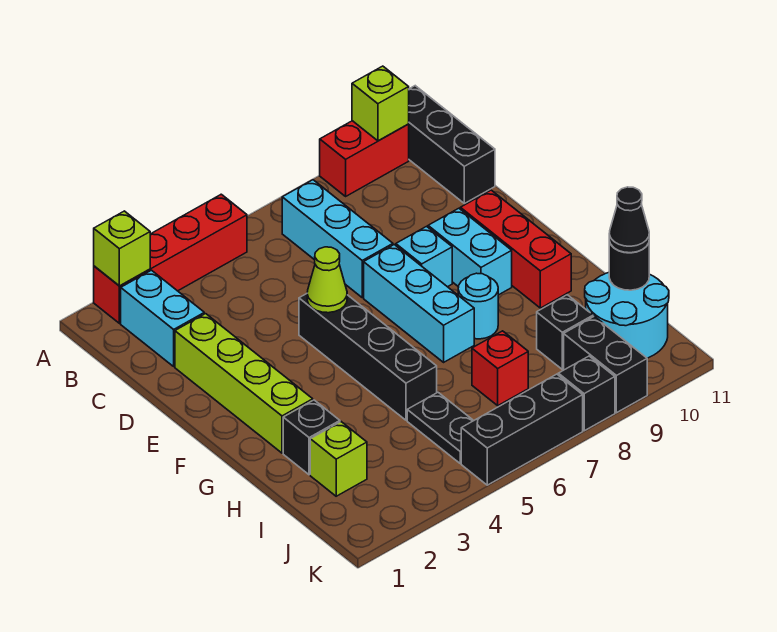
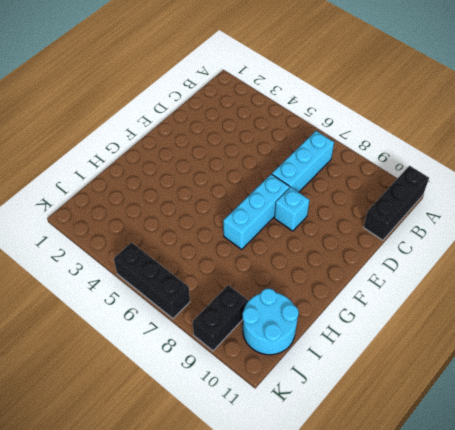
none -> red 1x4 brick [94,194,247,323]
none -> red 1x2 brick [320,121,409,196]
none -> cyan 1x2 brick [121,270,204,366]

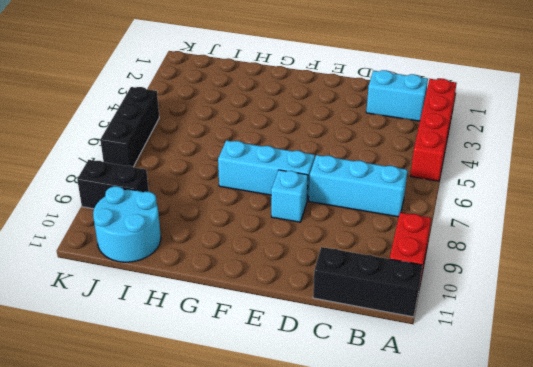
none -> lime 1x4 brick [175,314,313,453]
none -> black 1x4 brick [299,294,437,420]
none -> cyan 1x2 brick [428,208,512,295]

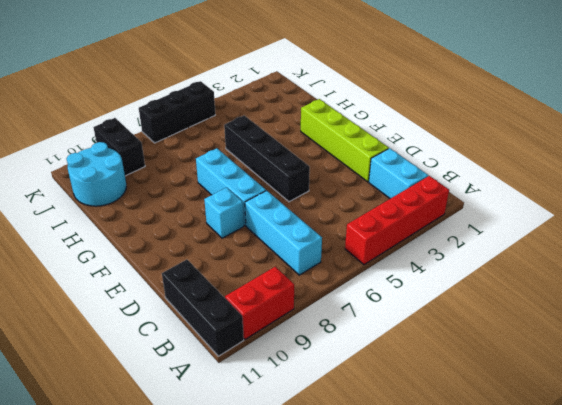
none -> cyan 1x2 brick [428,208,512,295]
none -> red 1x3 brick [460,190,571,308]
none -> cyan 1x1 round brick [458,273,498,339]

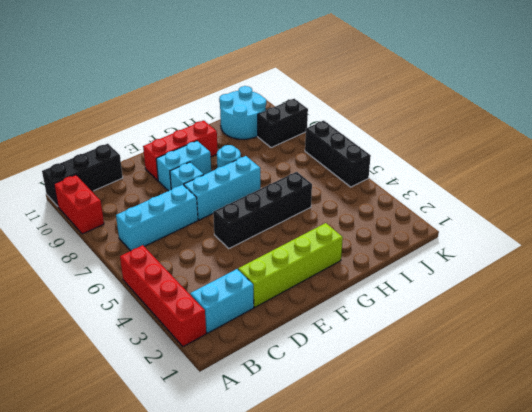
none -> black 1x1 brick [283,400,340,475]
none -> lime 1x1 brick [310,422,367,496]
none -> black 1x2 plate [407,392,474,463]

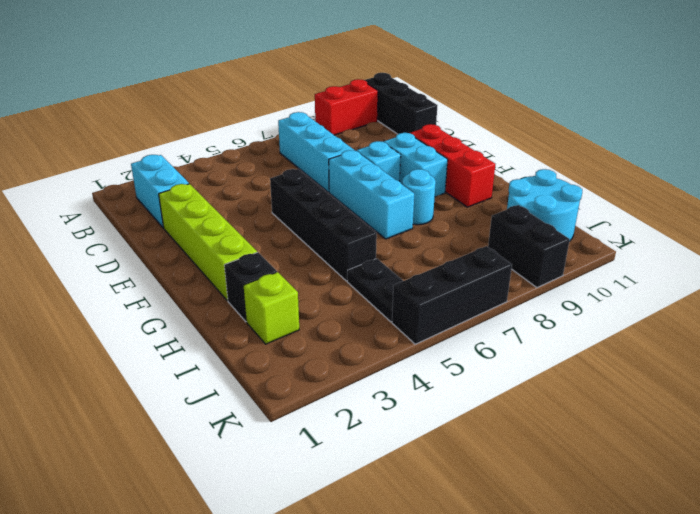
none -> red 1x4 brick [94,194,247,323]
none -> red 1x1 brick [472,331,528,406]
none -> black 1x1 brick [537,295,593,369]

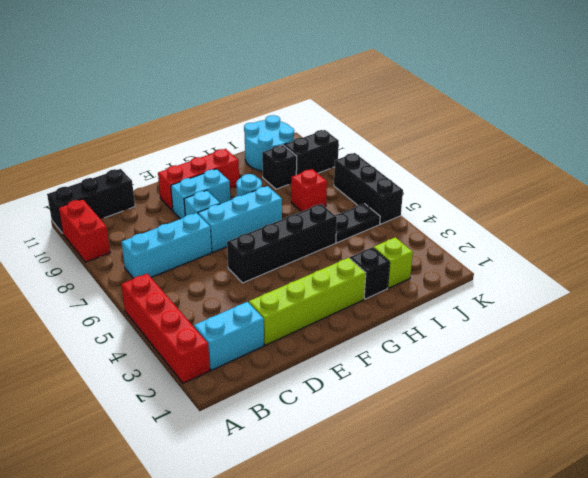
none -> black 1x1 brick [558,356,615,431]
none -> lime 1x1 brick [94,211,150,286]
none -> lime 1x1 brick [352,66,409,141]

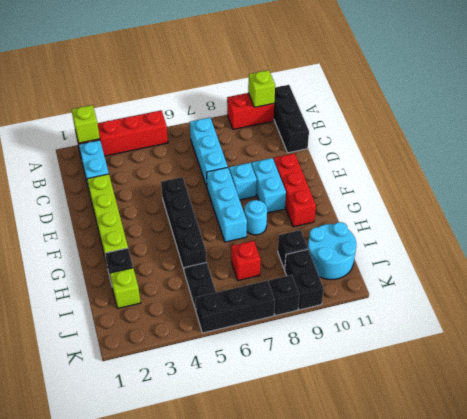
none -> lime 1x1 cone [307,247,347,313]
none -> black 1x1 round brick [609,241,649,290]
none -> black 1x1 cone [609,187,649,253]

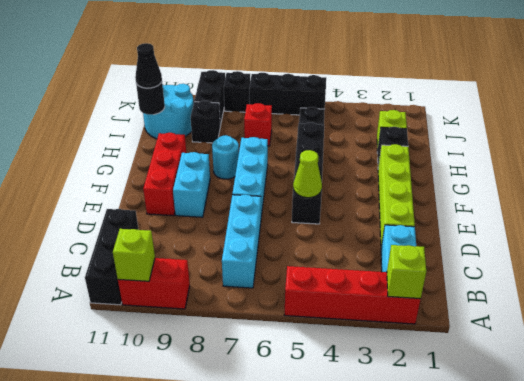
none -> cyan 1x1 brick [396,226,452,287]

